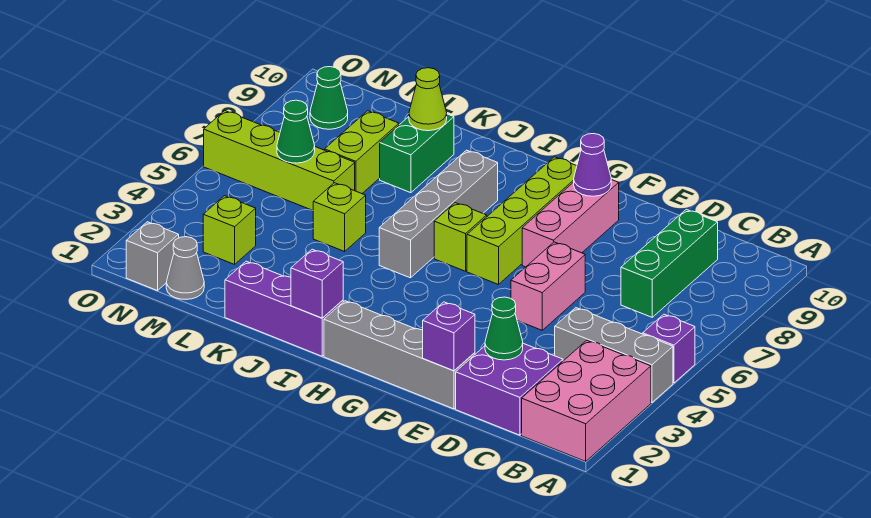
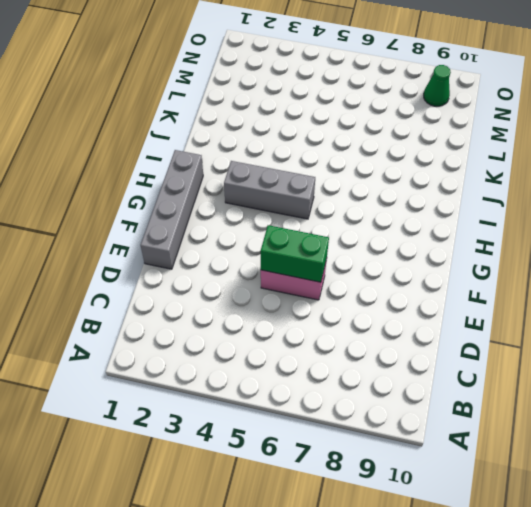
green 1x2 brick [261,225,329,282] -> green 1x2 brick moved to [380,114,454,193]
grey 1x3 brick [224,161,315,219] -> grey 1x3 brick turned to [555,308,673,403]
none -> pink 2x3 brick [522,340,651,461]
none -> purple 1x1 brick [643,314,695,383]
none -> purple 2x2 brick [456,343,563,435]

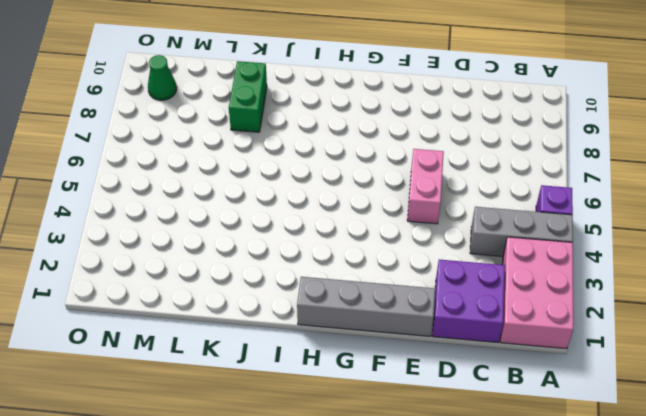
none -> green 1x3 brick [621,209,718,317]
none -> pink 1x3 brick [522,180,619,267]
none -> lime 1x4 brick [467,157,577,285]

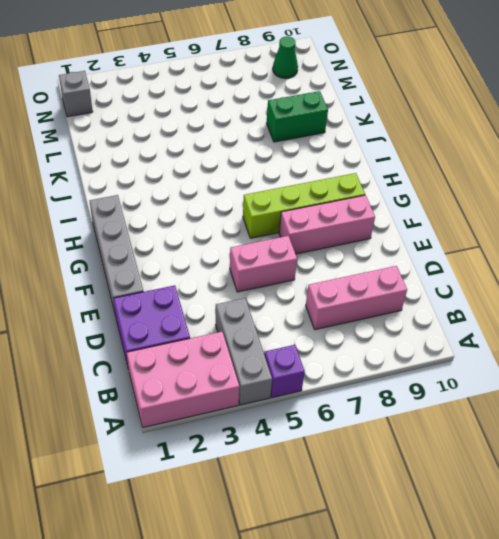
pink 1x3 brick [306,266,407,330] -> green 1x3 brick [621,209,718,317]
none -> lime 1x1 brick [434,203,487,271]
none -> purple 1x3 brick [225,261,343,356]
none -> grey 1x4 brick [379,150,498,278]

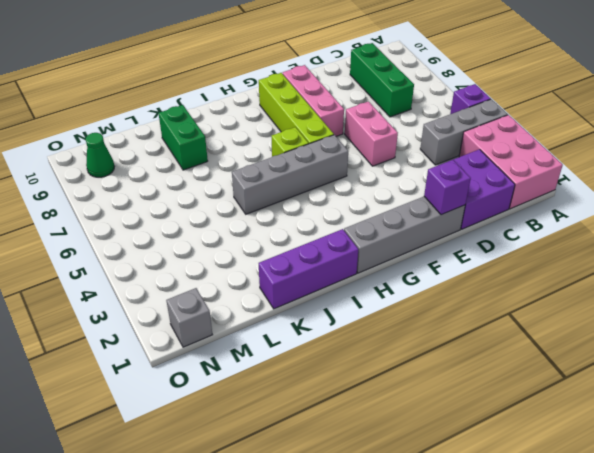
grey 1x4 brick [232,135,348,214] -> grey 1x4 brick turned to [379,150,498,278]
none -> lime 1x1 brick [313,183,366,251]
none -> lime 1x4 brick [204,111,355,211]
none -> lime 1x2 brick [325,111,399,194]

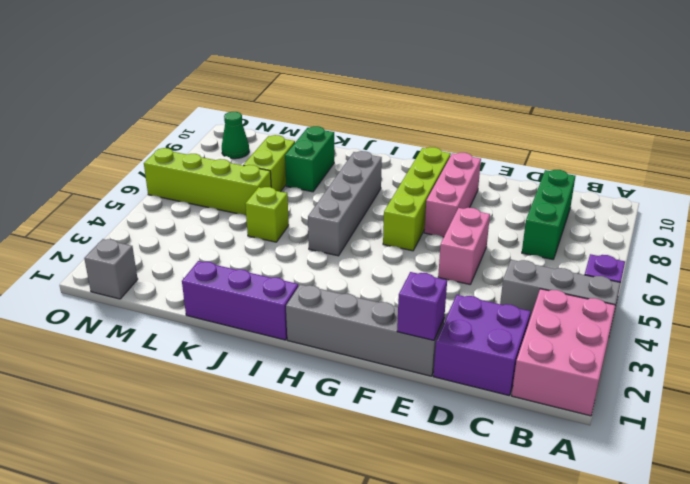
none -> lime 1x1 brick [434,203,487,271]
none -> grey 1x1 cone [166,237,204,299]
none -> lime 1x1 brick [203,196,256,264]

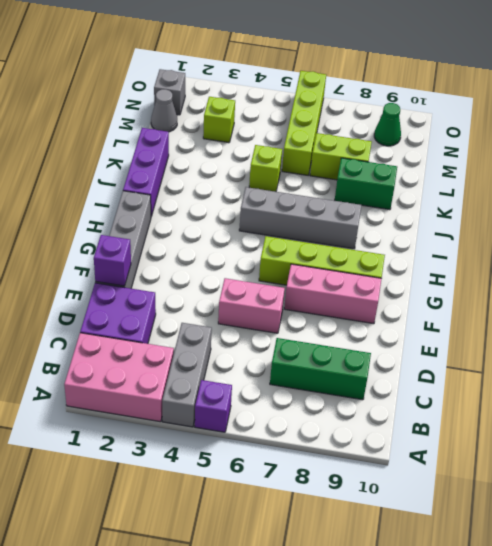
none -> lime 1x1 brick [434,203,487,271]
none -> green 1x1 cone [485,297,523,360]
none -> purple 1x1 cone [574,134,611,196]

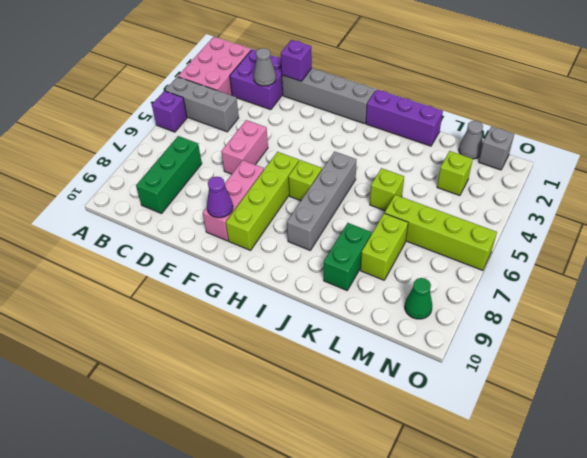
grey 1x1 cone [254,48,276,86] -> green 1x1 cone [485,297,523,360]
none -> purple 1x1 brick [291,249,343,318]
none -> lime 1x1 cone [409,68,447,131]
none -> green 1x1 cone [277,100,315,163]

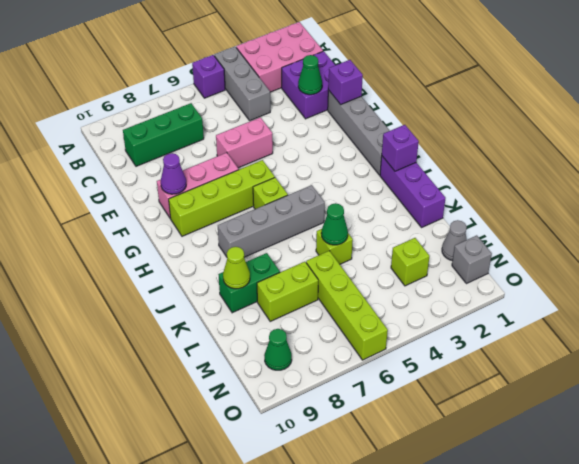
green 1x1 cone [321,203,348,245] -> green 1x1 cone moved to [277,100,315,163]

